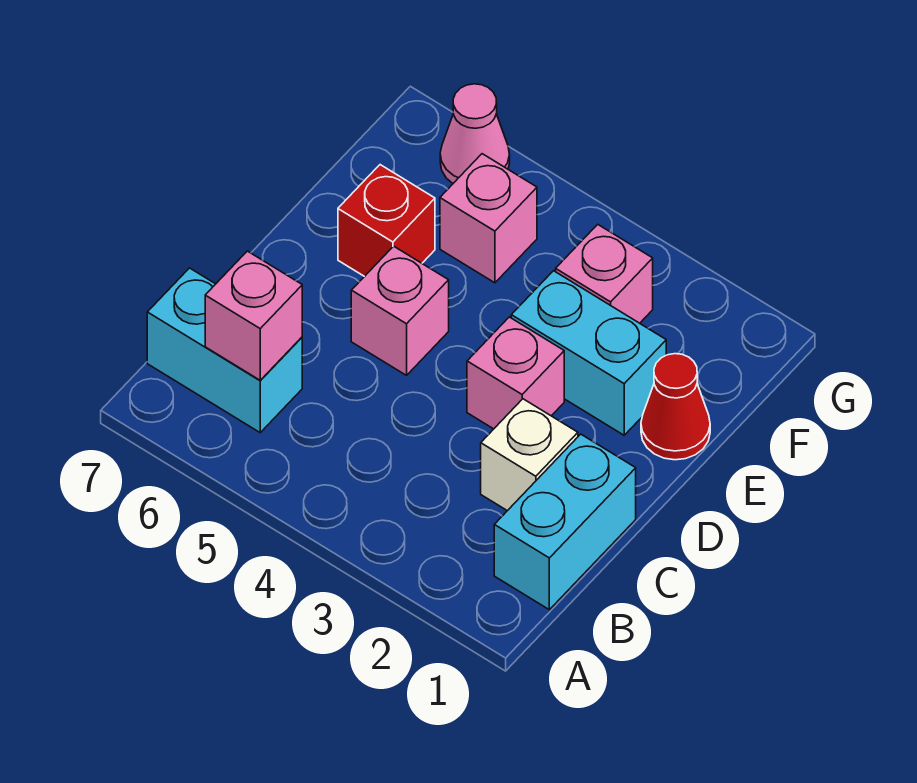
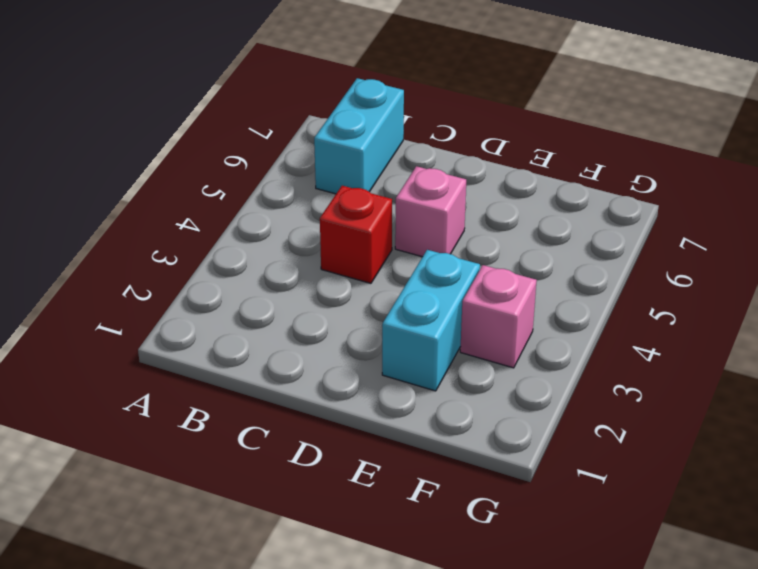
red 1x1 brick [320,186,392,283] -> red 1x1 brick moved to [338,165,435,277]
none -> cyan 1x2 brick [494,434,636,610]
none -> white 1x1 brick [481,399,578,511]
none -> pink 1x1 brick [467,317,564,429]

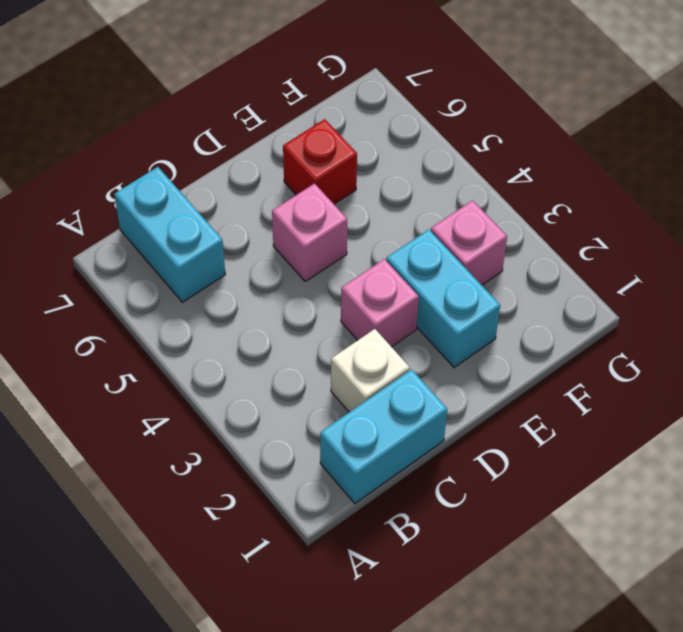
none -> red 1x1 cone [641,354,710,460]
none -> pink 1x1 brick [440,154,537,283]
none -> pink 1x1 cone [440,84,510,183]

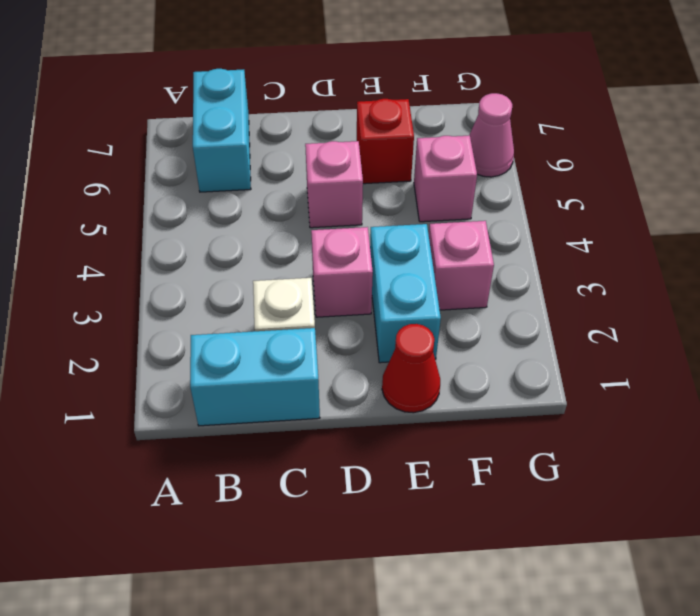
none -> pink 1x1 brick [205,251,302,380]

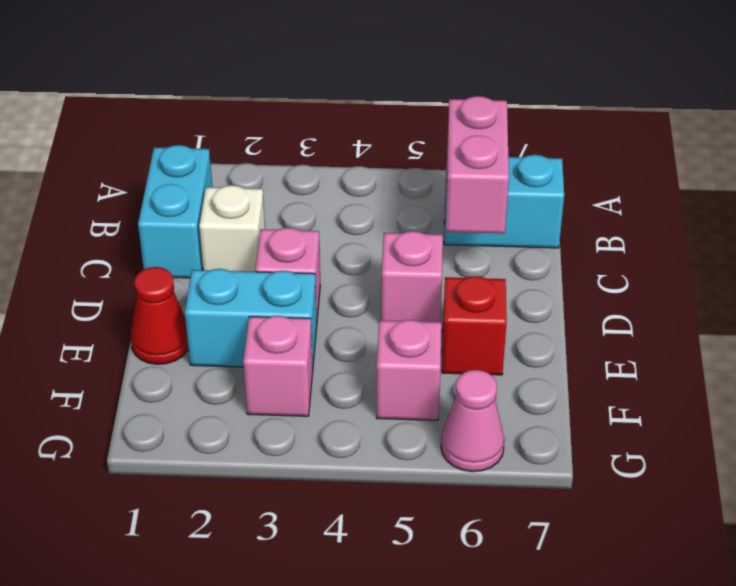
pink 1x2 brick [446,96,509,234] -> pink 1x1 brick [205,251,302,380]

